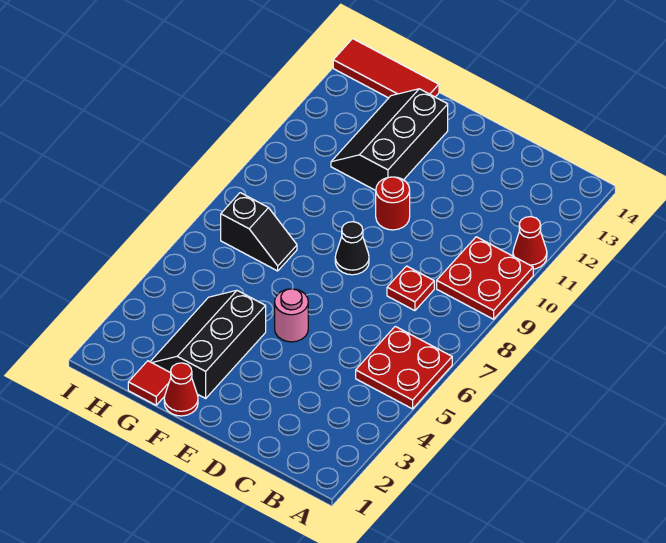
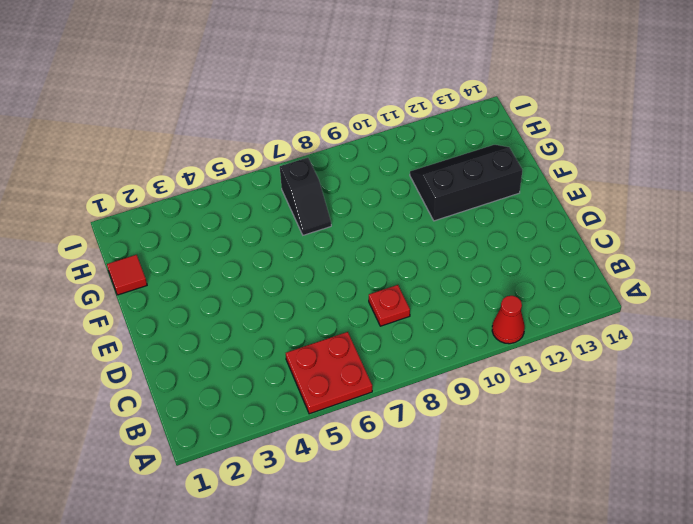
none -> red 2x2 plate [437,237,533,319]
none -> pink 1x1 round brick [275,289,308,342]
none -> black 1x1 cone [335,222,369,275]

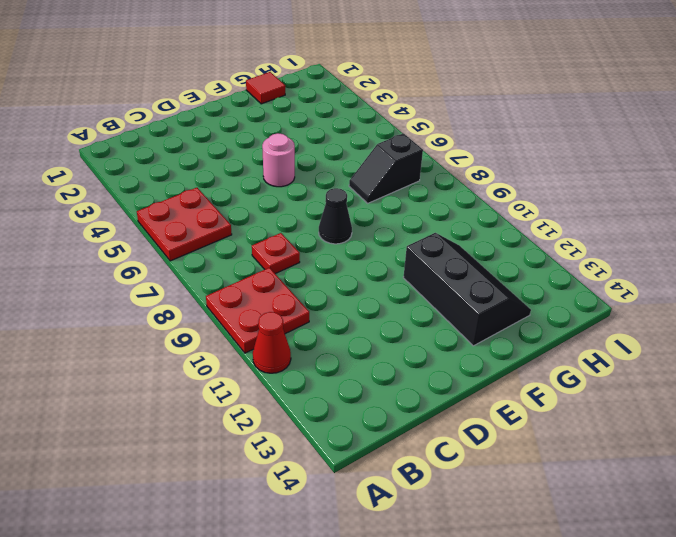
none -> red 1x1 round brick [376,177,410,230]
none -> red 1x1 cone [164,363,198,416]
none -> black 2x3 slope [150,290,266,398]

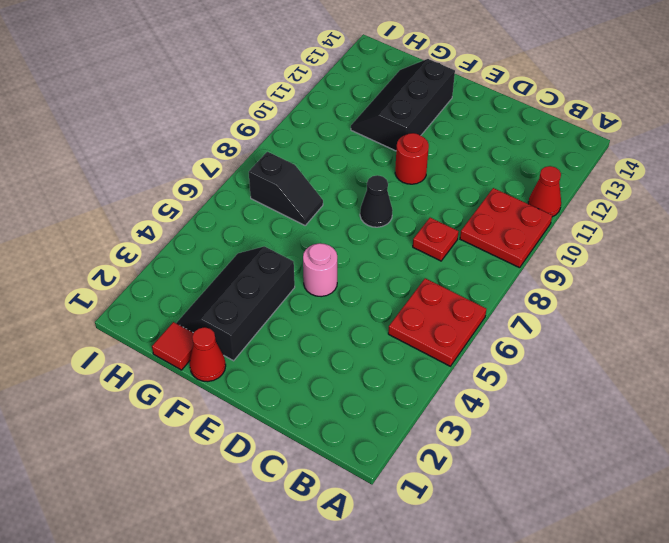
none -> red 1x3 tile [333,39,439,98]

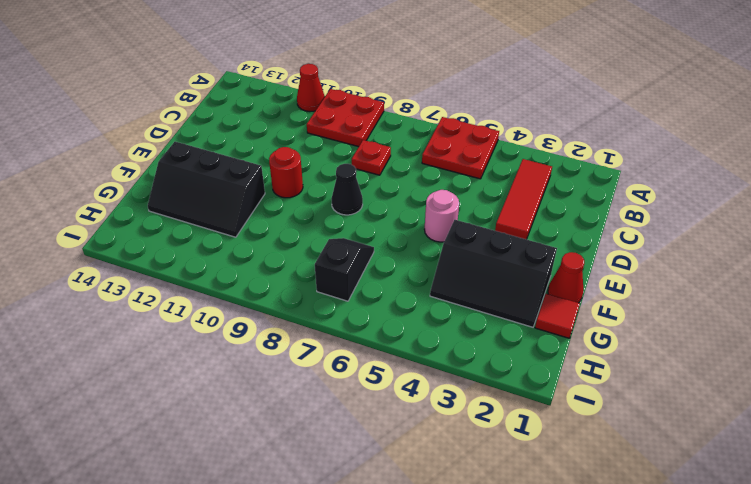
red 1x3 tile [495,159,552,239] -> red 1x3 tile moved to [333,39,439,98]

